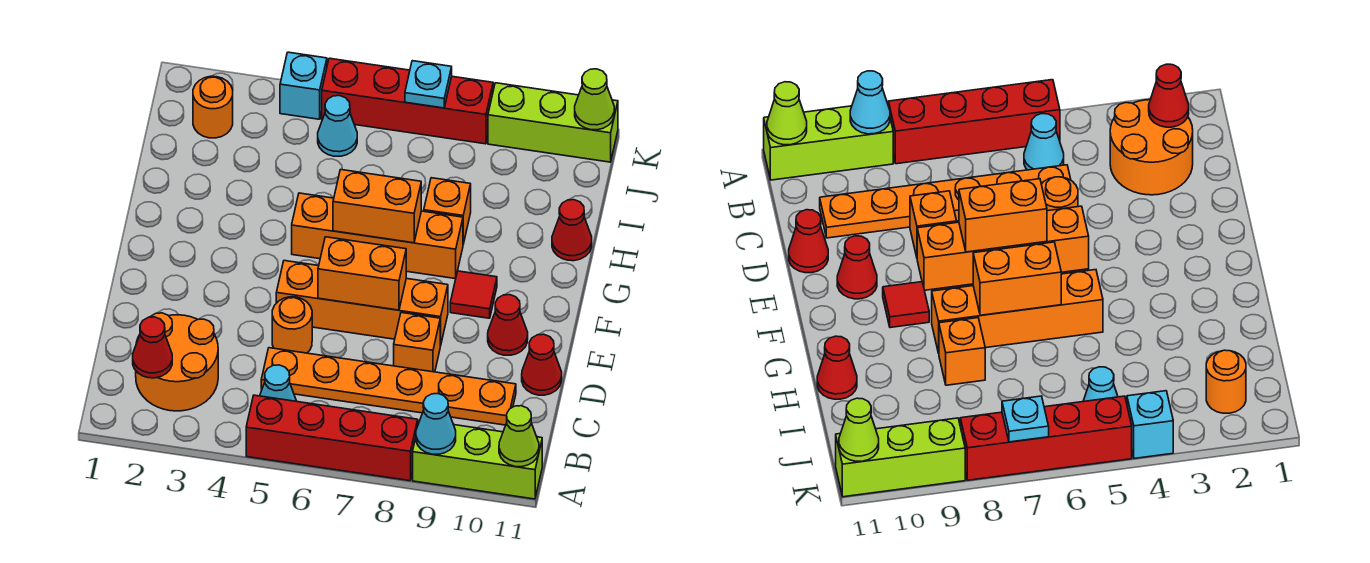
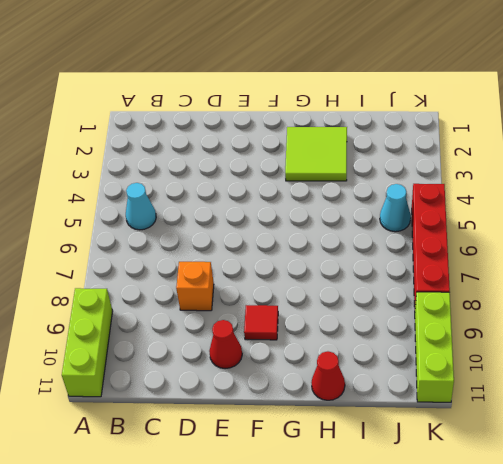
lime 2x2 tile [285,127,347,181] -> none
none -> red 1x4 brick [246,395,418,481]
none -> orange 2x2 round brick [136,313,218,411]
none -> orange 1x6 plate [261,348,516,425]

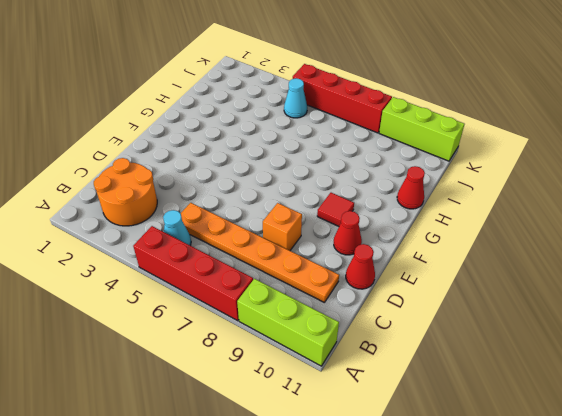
none -> orange 1x1 round brick [272,297,312,353]
none -> orange 1x4 brick [276,261,448,346]
none -> orange 1x4 brick [292,193,463,279]

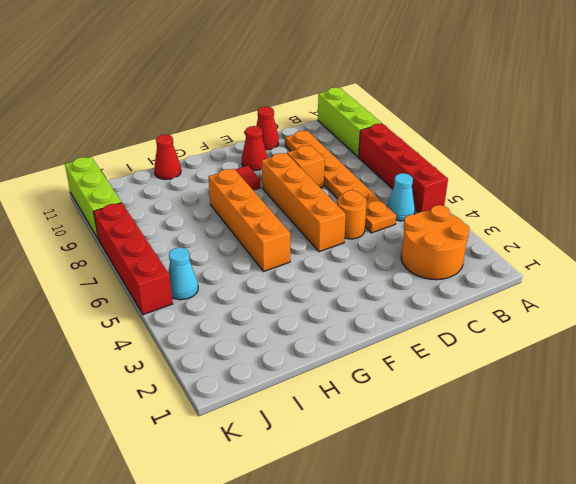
none -> orange 1x1 brick [424,178,471,244]
none -> orange 1x1 round brick [193,76,233,138]
none -> cyan 1x1 brick [280,52,327,119]

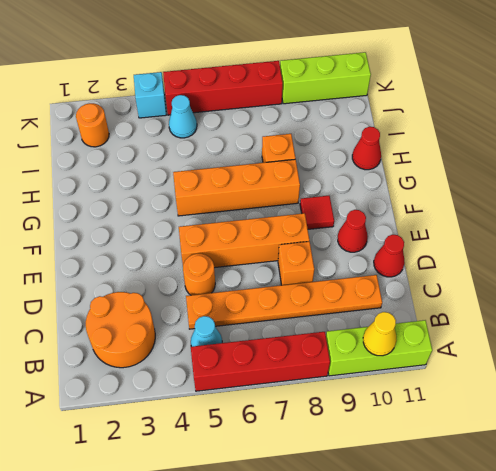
yellow 1x1 cone [363,312,397,356] -> none
none -> cyan 1x1 cone [416,394,456,454]
none -> lime 1x1 cone [499,406,539,467]
none -> red 1x1 cone [133,317,172,378]

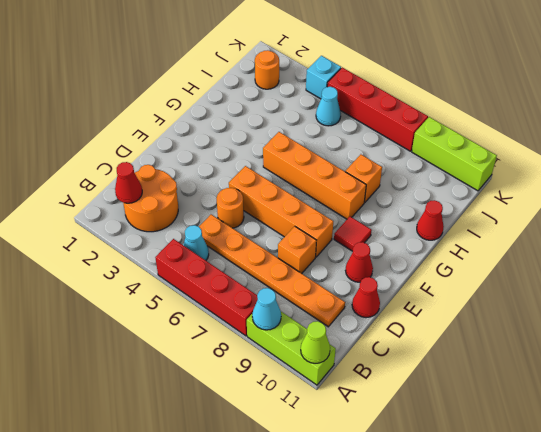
none -> orange 1x2 brick [318,237,406,310]
none -> orange 1x2 brick [333,170,421,243]
none -> cyan 1x1 plate [405,61,452,108]

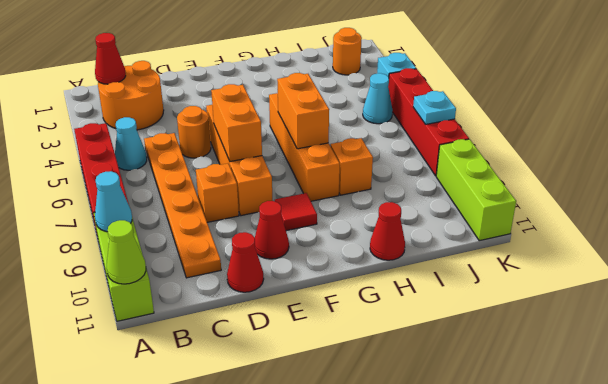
none -> lime 1x1 cone [575,69,614,130]

